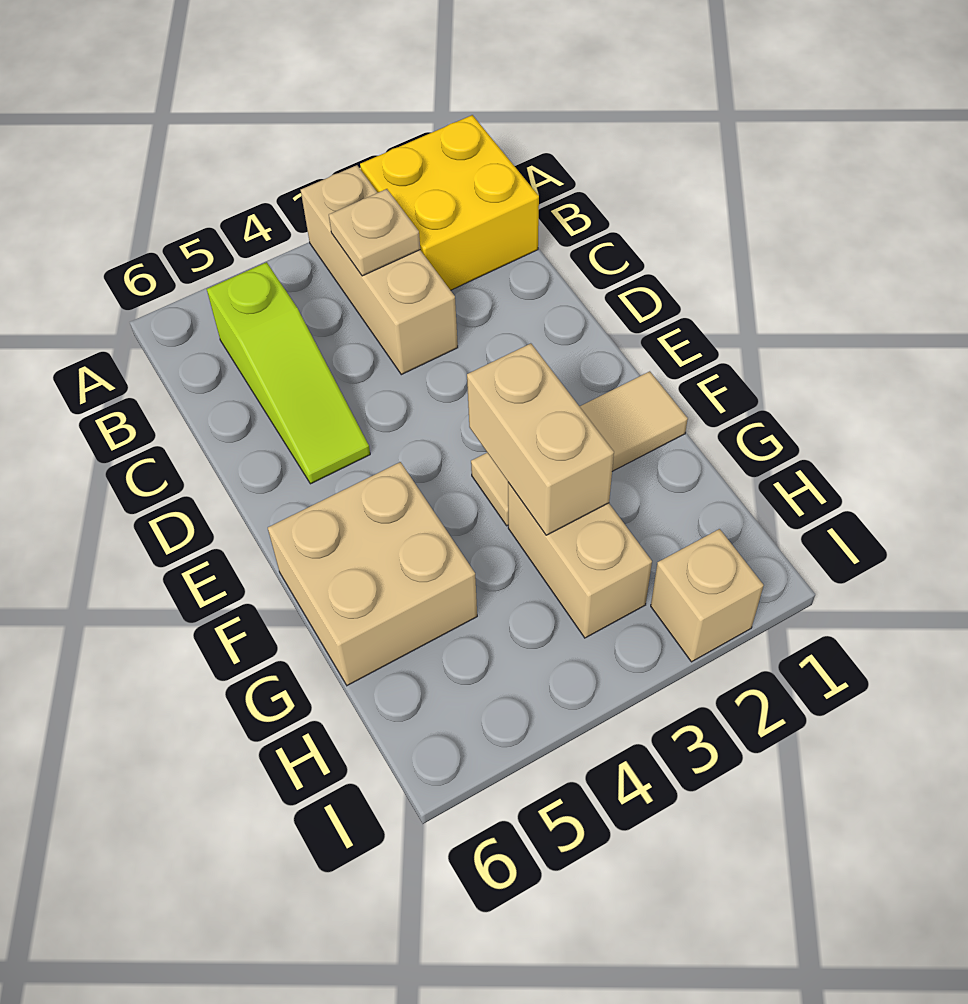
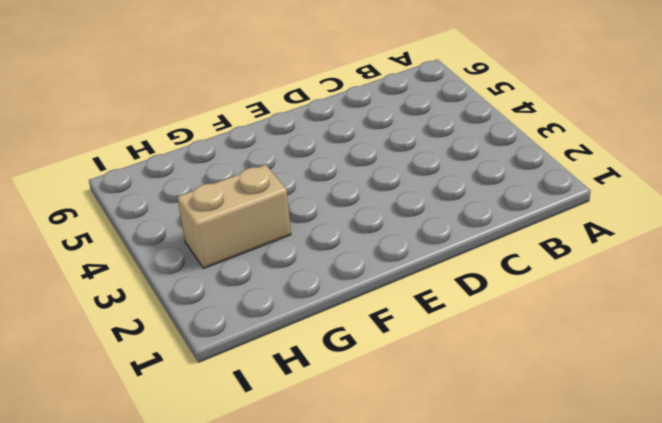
none -> yellow 2x2 brick [360,115,539,290]
none -> tan 1x3 brick [301,165,458,375]

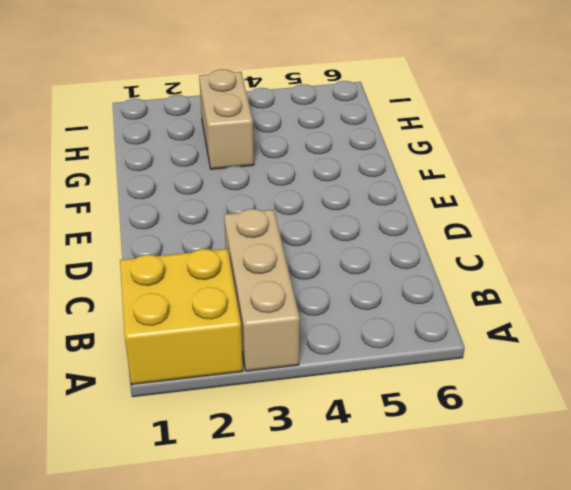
none -> lime 1x3 slope [207,262,370,484]
none -> tan 1x3 tile [471,371,688,526]

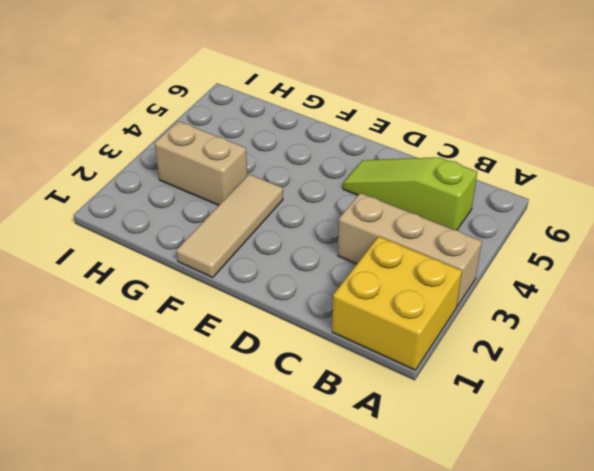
none -> tan 2x2 brick [268,462,477,686]
none -> tan 1x1 brick [651,529,764,662]

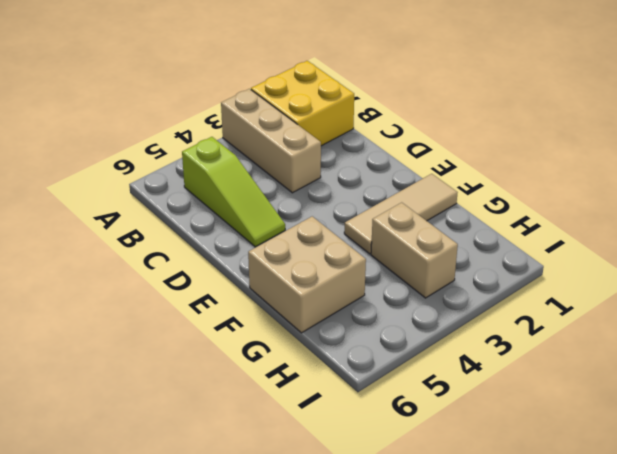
none -> tan 1x1 brick [651,529,764,662]
none -> tan 1x1 plate [329,189,420,276]

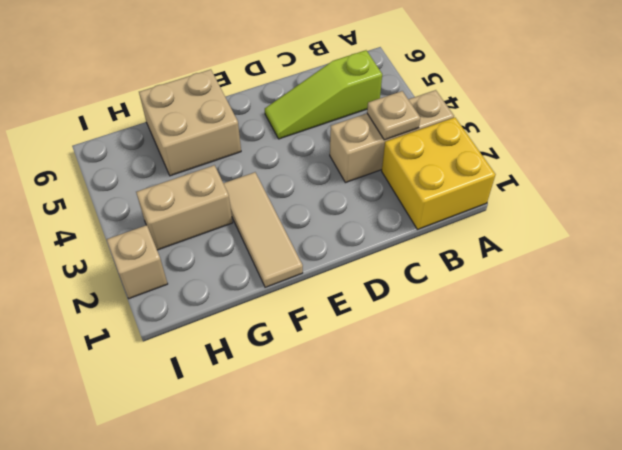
none -> tan 1x2 brick [467,343,614,535]

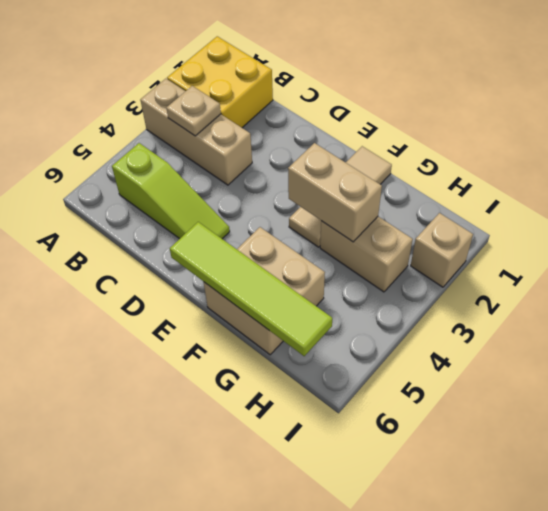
lime 1x4 tile [170,222,332,356] -> none

